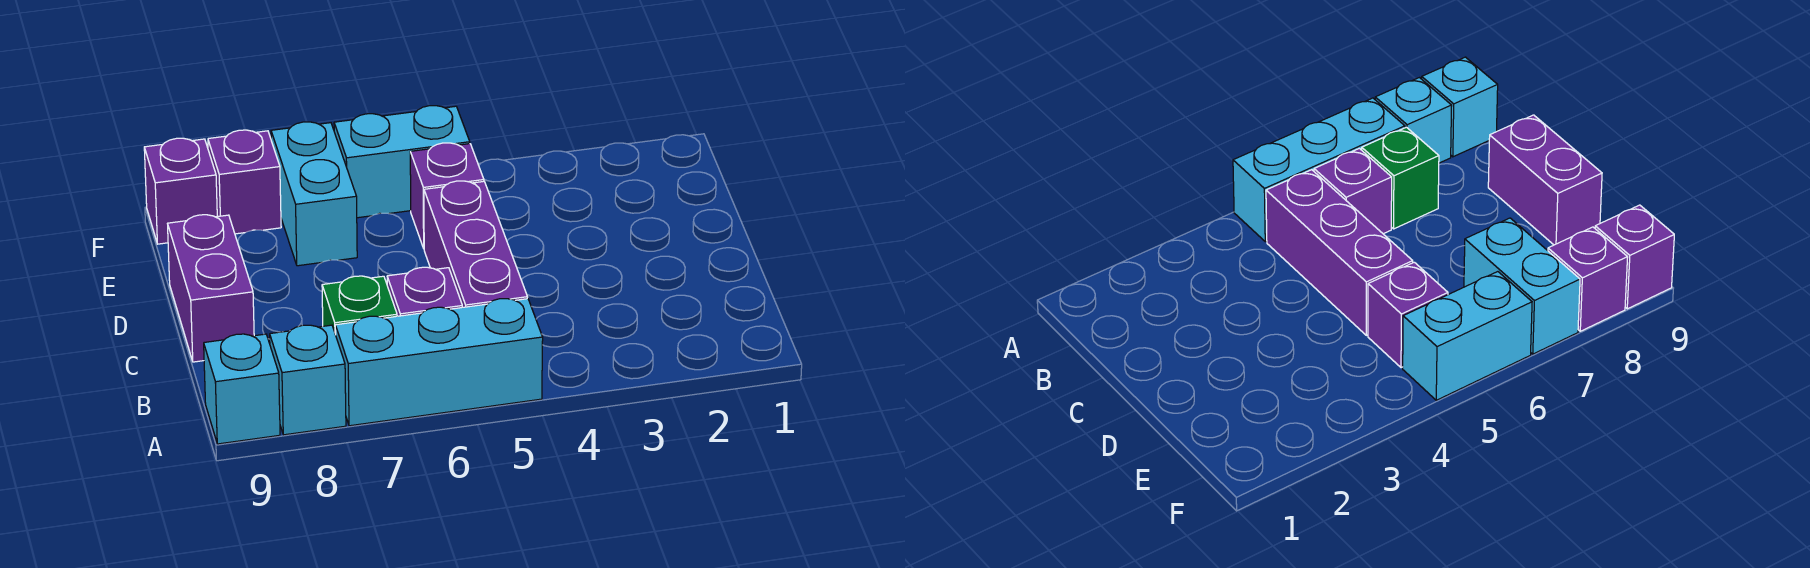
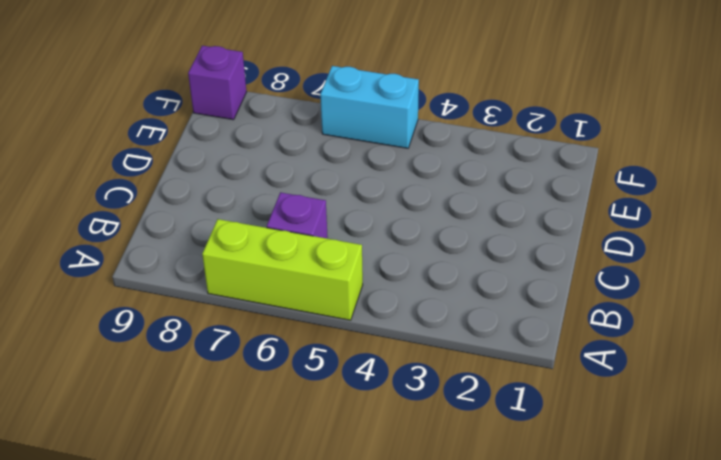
lime 1x3 brick [202,219,363,320] -> cyan 1x3 brick [335,299,543,426]
none -> cyan 1x1 brick [270,325,346,435]
none -> cyan 1x1 brick [204,334,280,444]
none -> purple 1x3 brick [424,181,528,307]

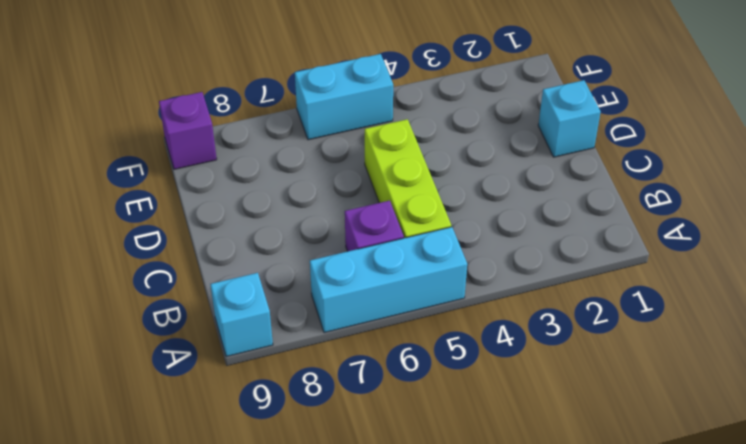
lime 1x3 brick [365,119,451,238] -> purple 1x3 brick [424,181,528,307]
cyan 1x1 brick [538,80,601,157] -> cyan 1x1 brick moved to [270,325,346,435]
none -> green 1x1 brick [322,276,397,335]
none -> purple 1x2 brick [168,215,254,362]
none -> purple 1x1 brick [410,143,484,248]

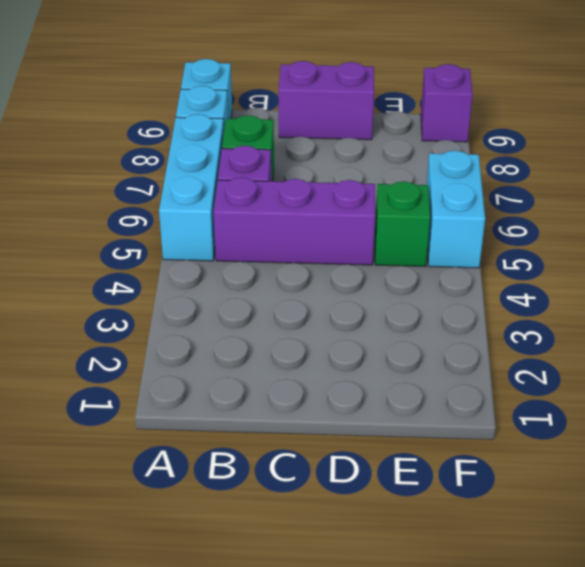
green 1x1 brick [375,181,430,267] -> purple 1x1 brick [410,143,484,248]
none -> cyan 1x2 brick [271,122,357,266]
none -> purple 1x1 brick [208,130,281,234]

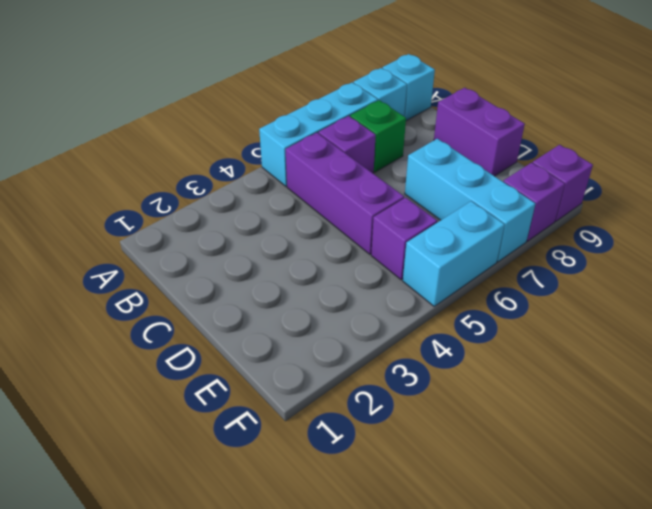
cyan 1x3 brick [405,139,535,262] -> cyan 1x2 brick [271,122,357,266]

